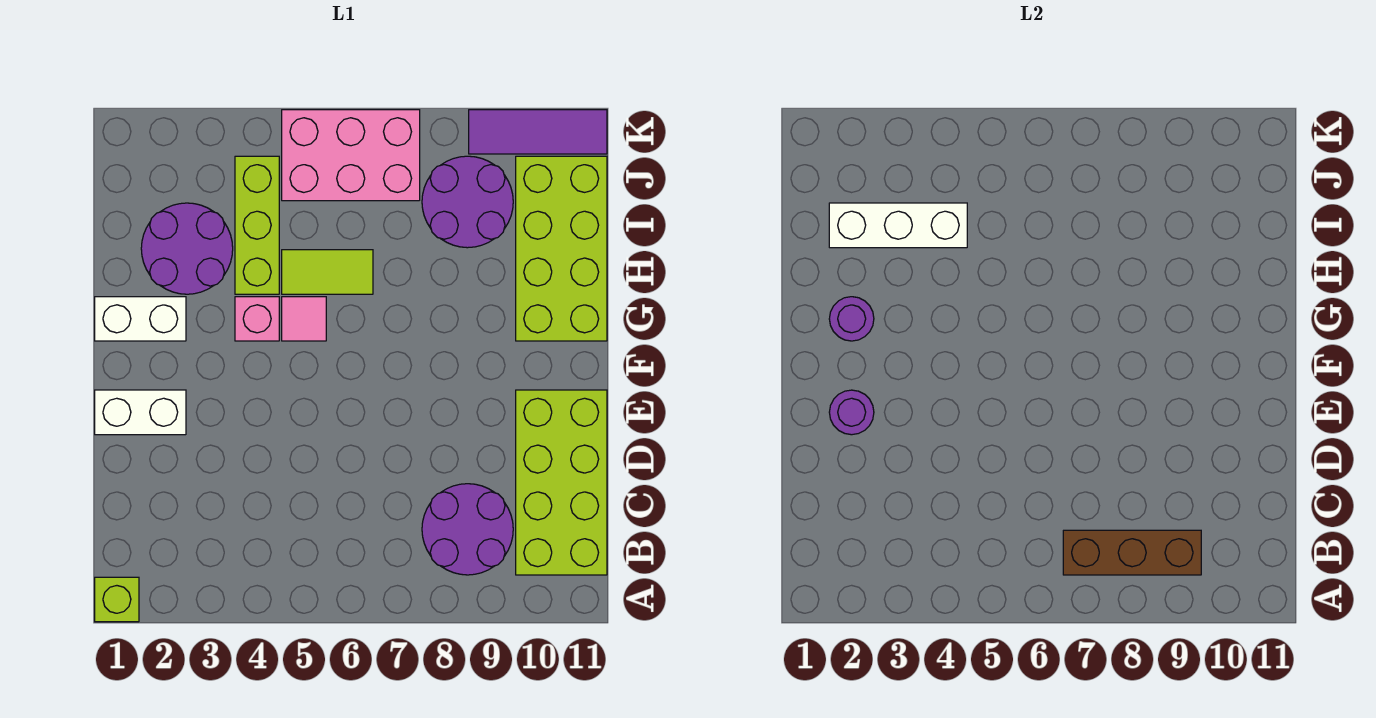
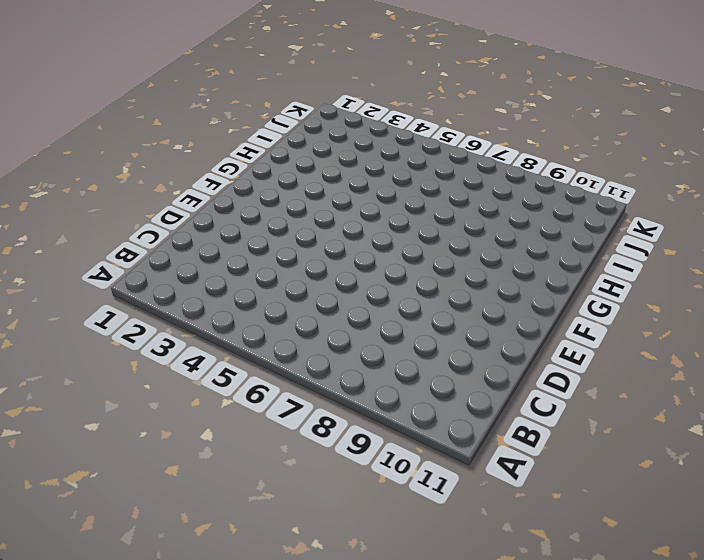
none -> lime 1x1 brick [95,577,139,622]
none -> purple 2x2 round brick [422,484,513,575]
none -> lime 2x4 brick [516,390,607,575]

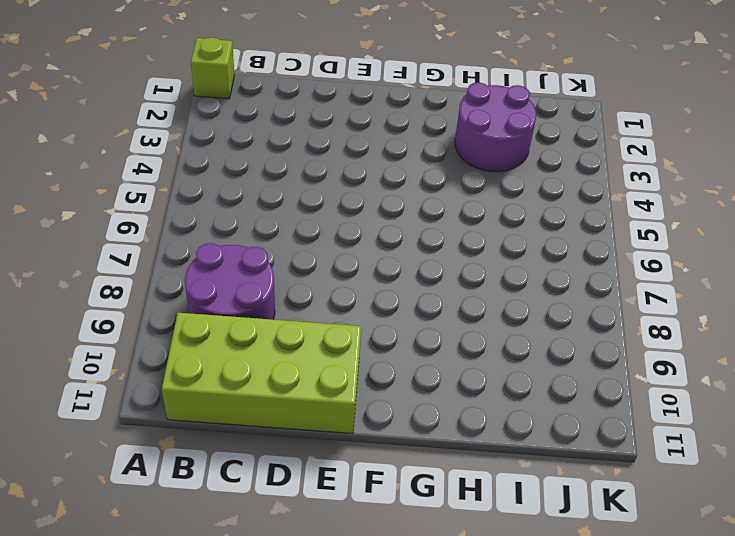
none -> white 1x2 brick [95,390,186,435]
none -> white 1x2 brick [95,297,186,341]
none -> pink 1x1 brick [235,297,279,341]

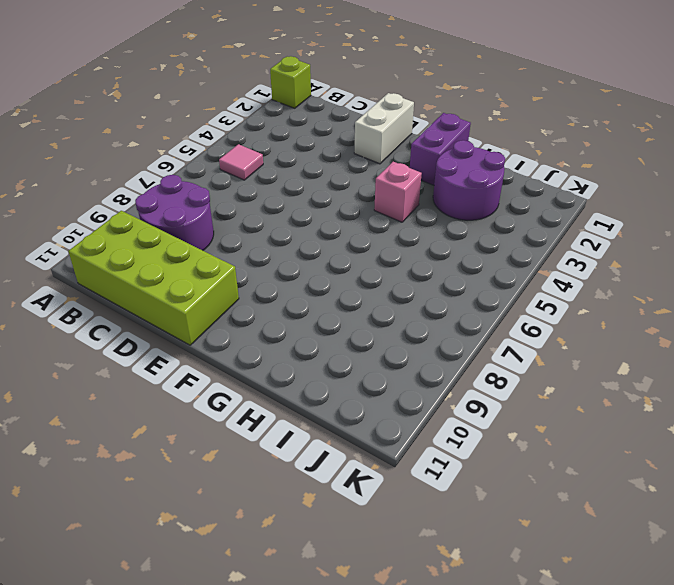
pink 1x1 tile [219,144,263,180] -> pink 1x1 tile moved to [282,297,326,341]
purple 1x2 brick [410,113,471,185] -> white 1x2 brick [95,297,186,341]
none -> lime 2x4 brick [516,156,607,341]
none -> lime 1x3 brick [235,156,279,294]
none -> lime 1x2 tile [282,250,373,294]

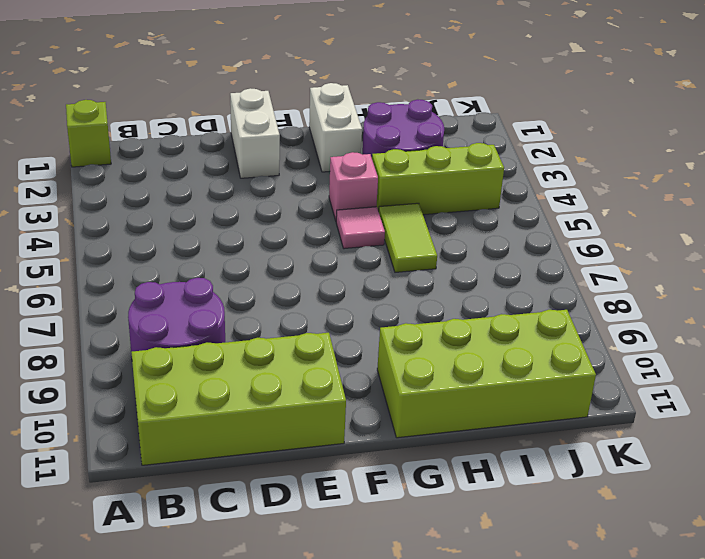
none -> purple 2x2 round brick [422,156,513,248]
none -> pink 2x3 brick [282,110,420,201]
none -> purple 1x3 tile [469,110,607,154]

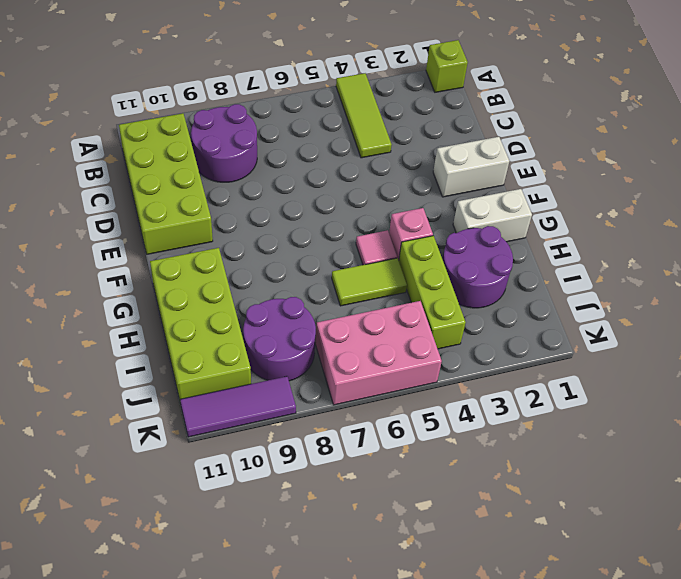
lime 1x3 tile [336,73,392,158] -> none
none -> brown 1x3 brick [1063,530,1201,575]
none -> purple 1x1 round brick [829,390,874,435]
none -> purple 1x1 round brick [829,297,874,341]

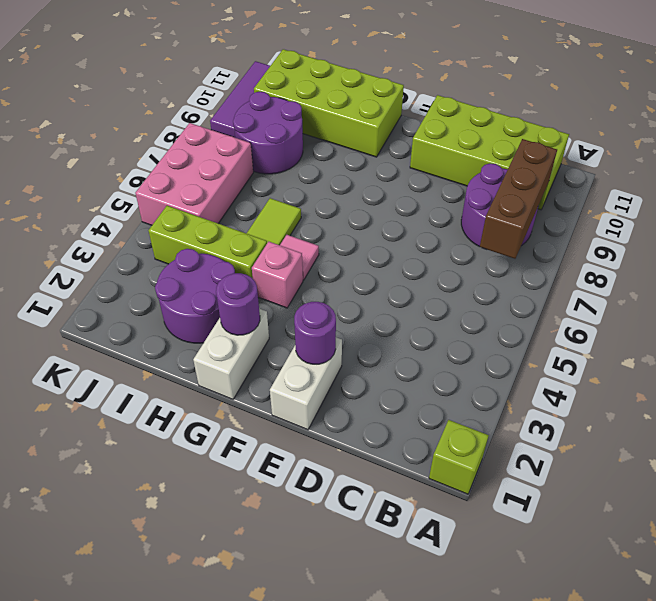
none -> white 1x3 brick [829,203,967,248]

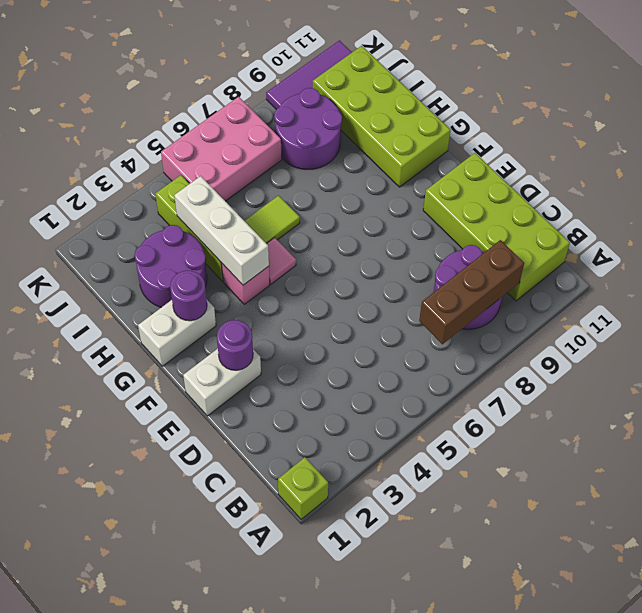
white 1x3 brick [174,176,269,285] -> white 1x3 brick turned to [829,203,967,248]

